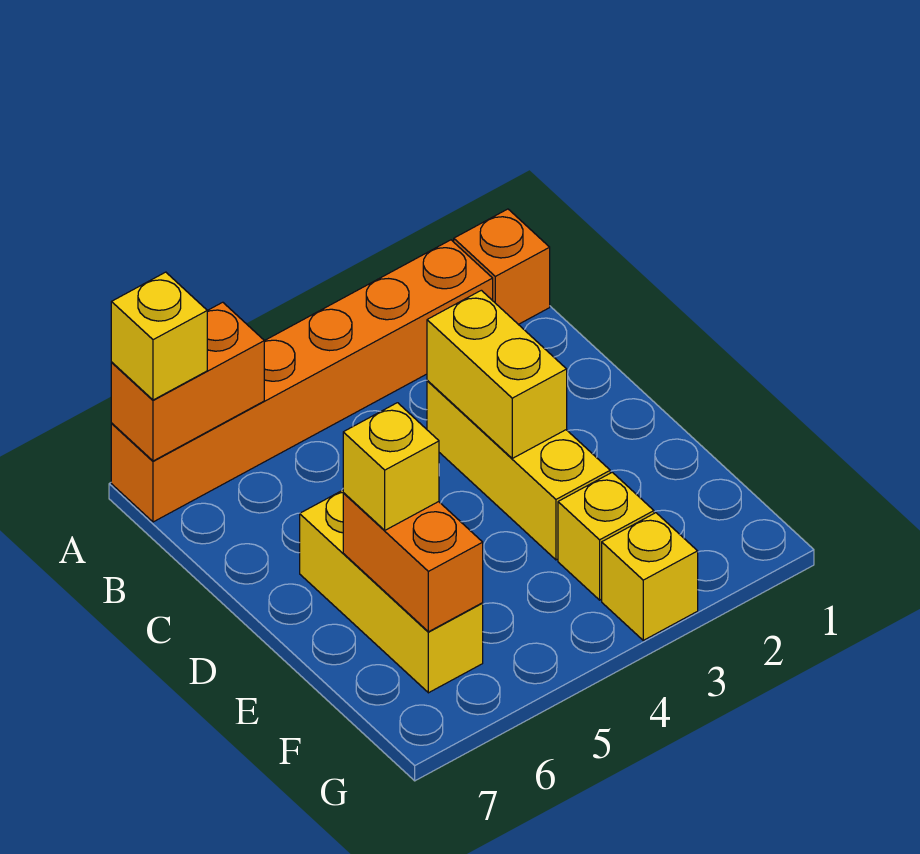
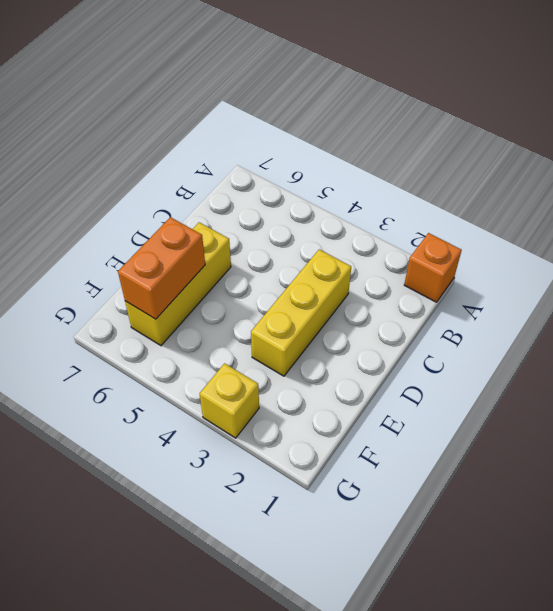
none -> orange 1x6 brick [111,240,493,522]
none -> yellow 1x1 brick [558,472,654,600]

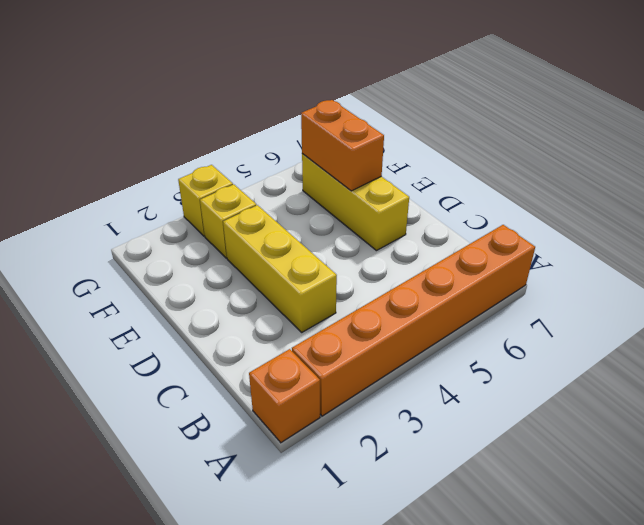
none -> orange 1x2 brick [111,302,264,461]
none -> yellow 1x2 brick [427,290,567,458]

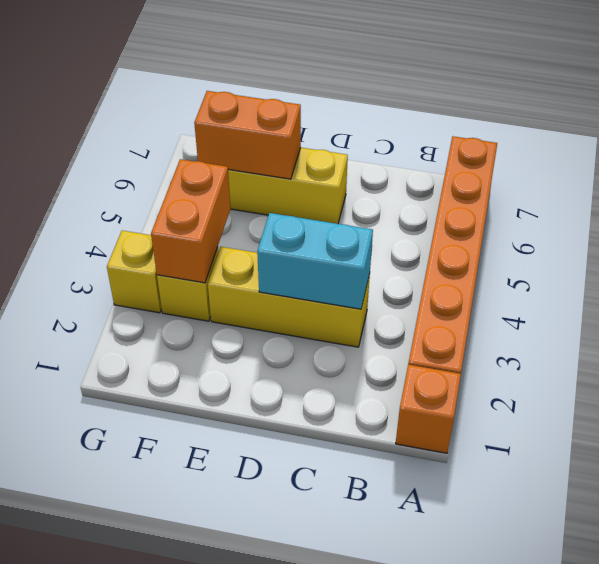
cyan 1x2 brick [257,213,373,309] -> yellow 1x2 brick [427,290,567,458]
orange 1x2 brick [151,159,231,283] -> orange 1x2 brick moved to [111,302,264,461]
none -> yellow 1x1 brick [111,272,207,400]
none -> yellow 1x1 brick [343,403,439,530]

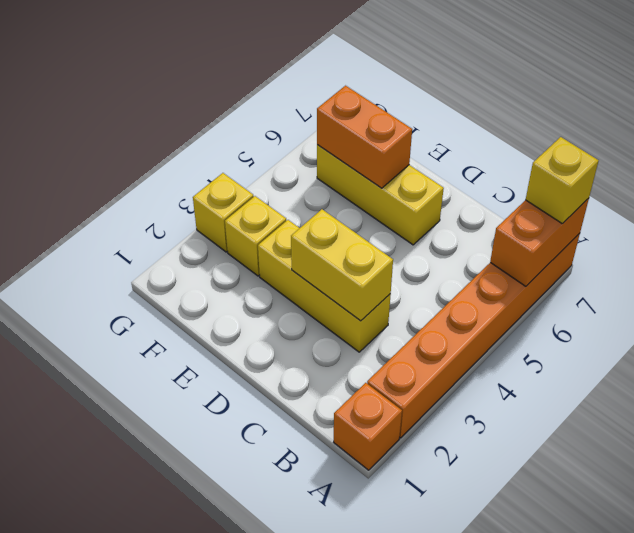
none -> yellow 1x1 brick [343,403,439,530]

